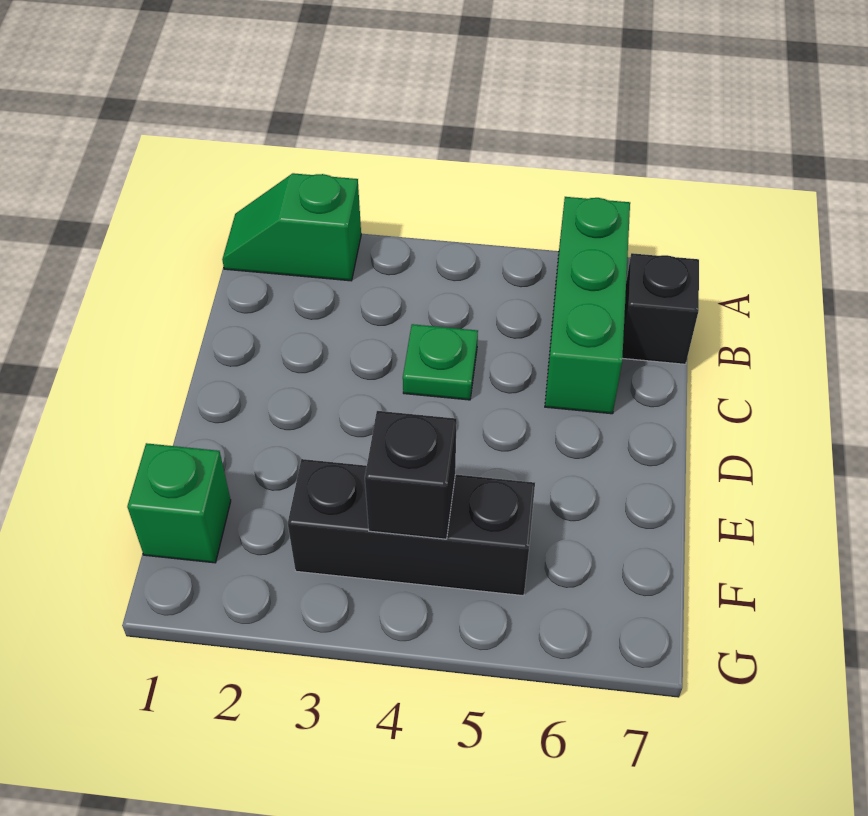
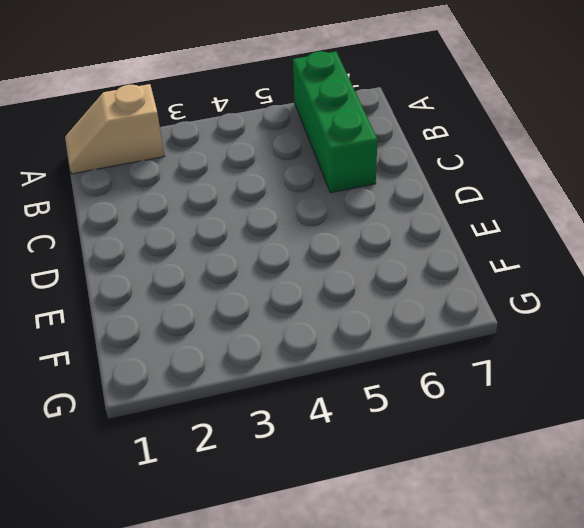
tan 1x2 slope [65,84,164,174] -> green 1x2 slope [222,173,361,281]
none -> black 1x1 brick [622,253,699,364]
none -> green 1x1 plate [403,324,478,400]

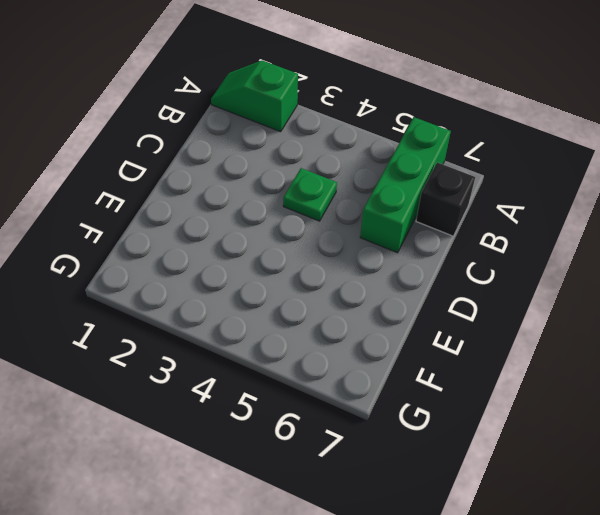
none -> green 1x1 brick [127,443,231,563]
none -> black 1x3 brick [288,459,535,596]

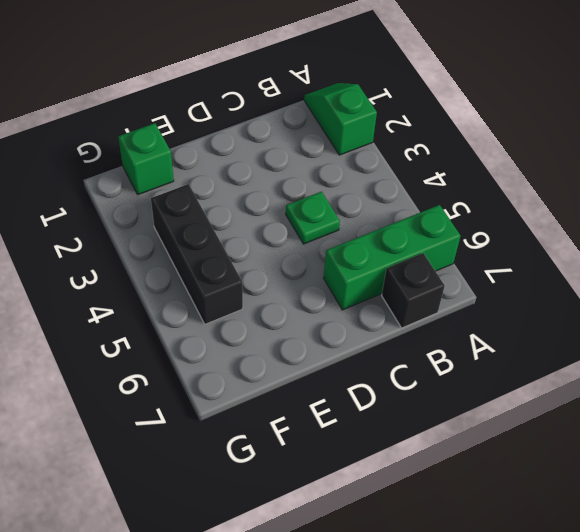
none -> black 1x1 brick [365,411,457,539]

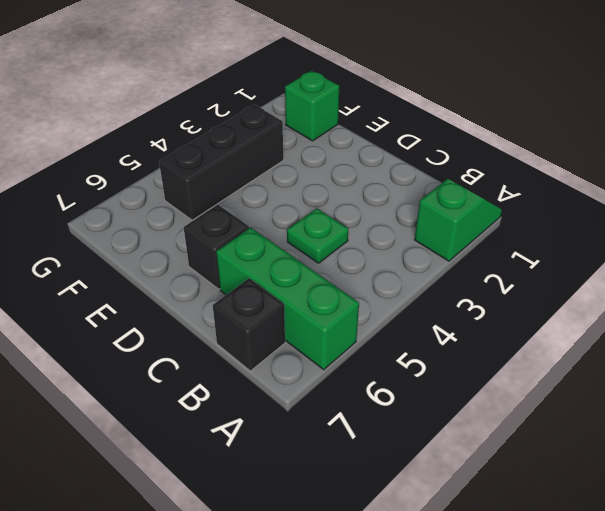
black 1x1 brick [184,205,249,289] -> black 1x1 brick moved to [365,411,457,539]

